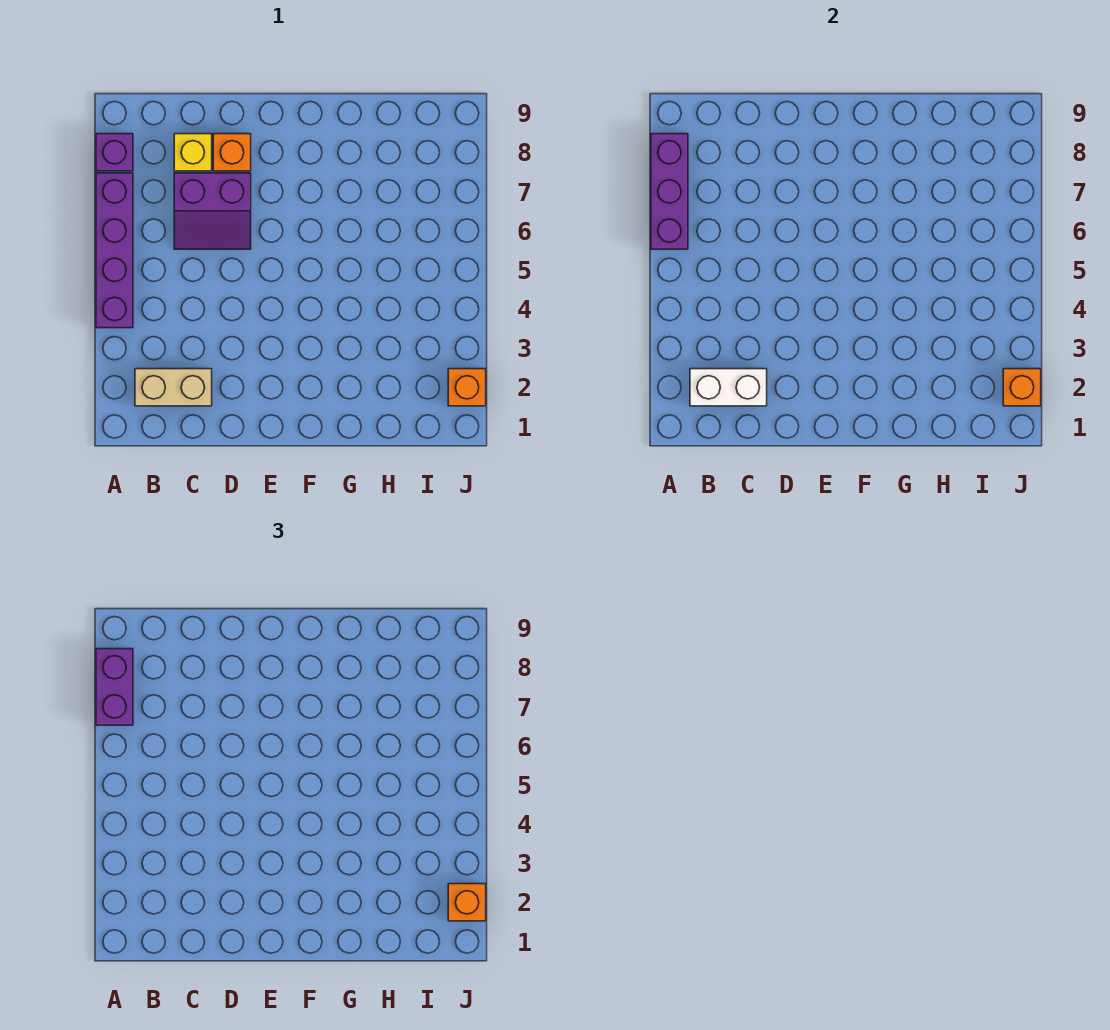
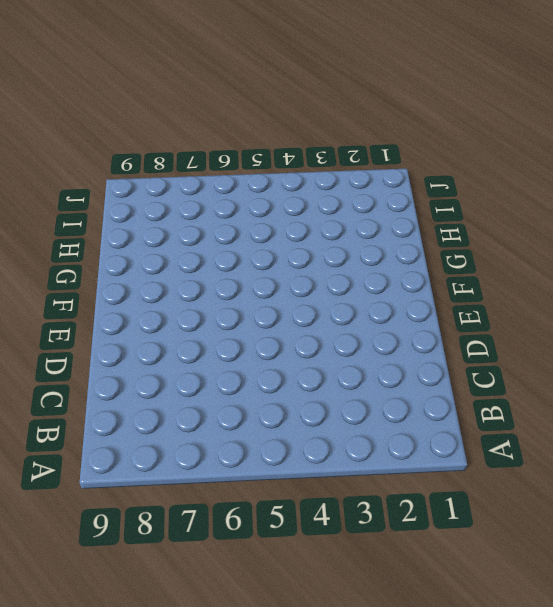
none -> purple 1x4 brick [96,173,133,328]
none -> purple 1x1 brick [96,134,133,171]
none -> tan 1x2 brick [135,369,212,406]

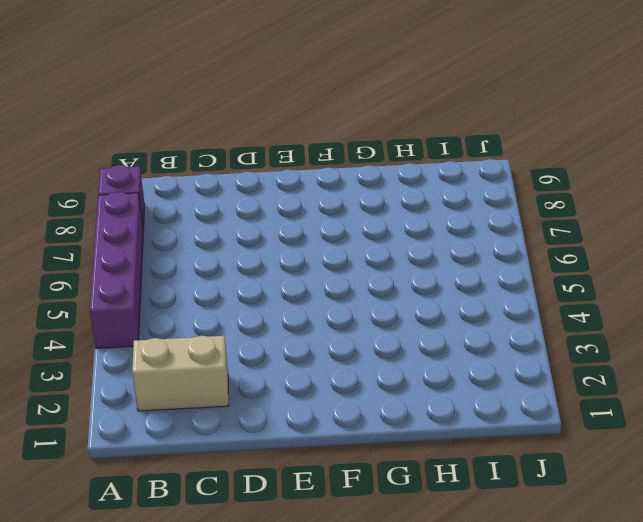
none -> purple 2x2 slope [174,173,251,249]
none -> yellow 1x1 brick [174,134,212,171]
none -> orange 1x1 brick [213,134,251,171]

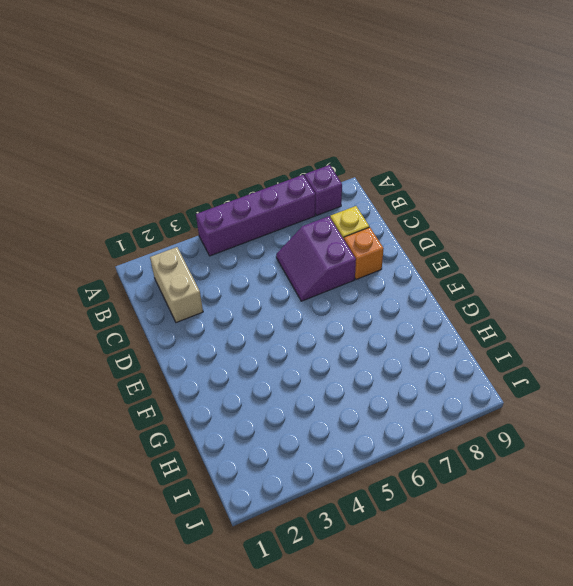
none -> orange 1x1 brick [448,369,486,406]
none -> purple 1x3 brick [651,134,688,249]
none -> white 1x2 brick [690,369,767,406]

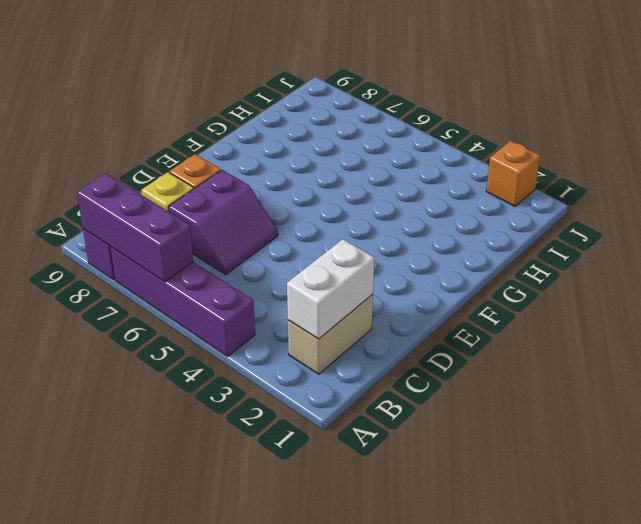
none -> orange 1x1 brick [1003,369,1041,406]
none -> purple 1x2 brick [96,649,133,725]
none -> orange 1x1 brick [448,884,486,921]

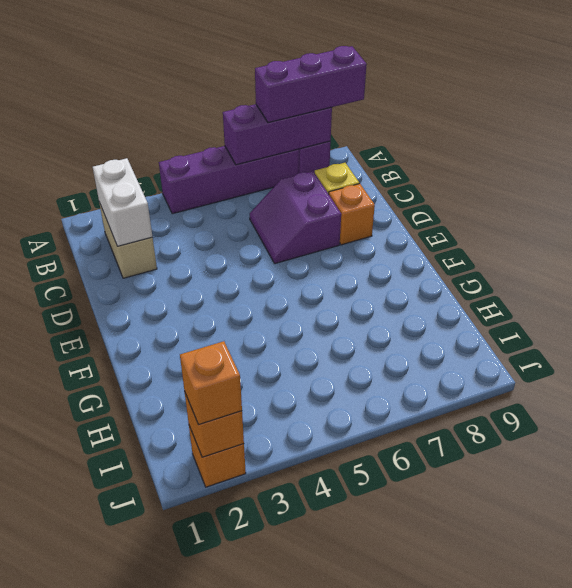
purple 1x3 brick [255,46,367,123] -> purple 1x2 brick [96,649,133,725]

